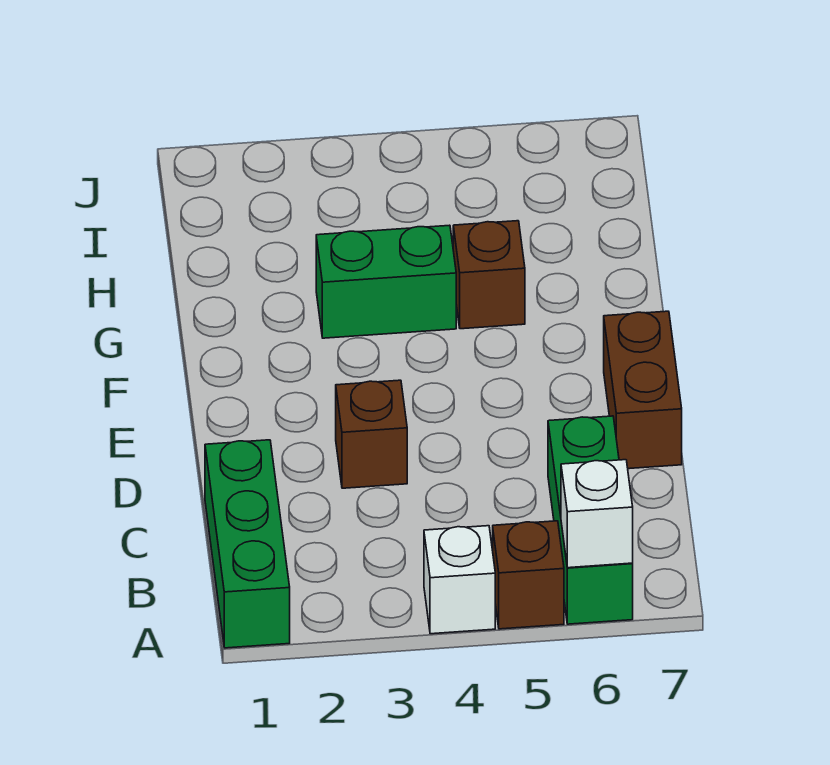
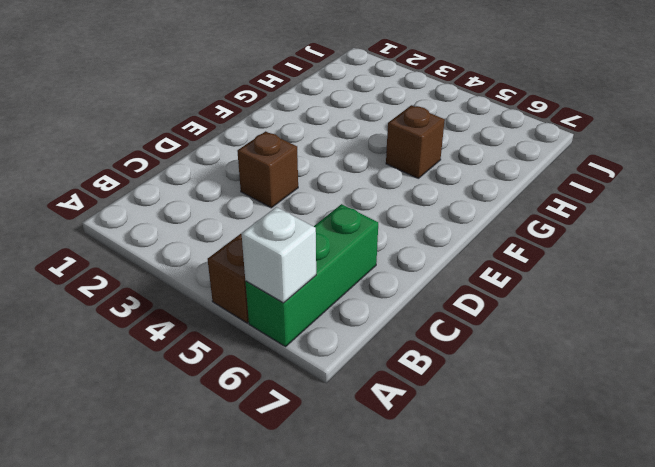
none -> green 1x3 brick [205,440,290,648]
none -> white 1x1 brick [424,526,495,634]

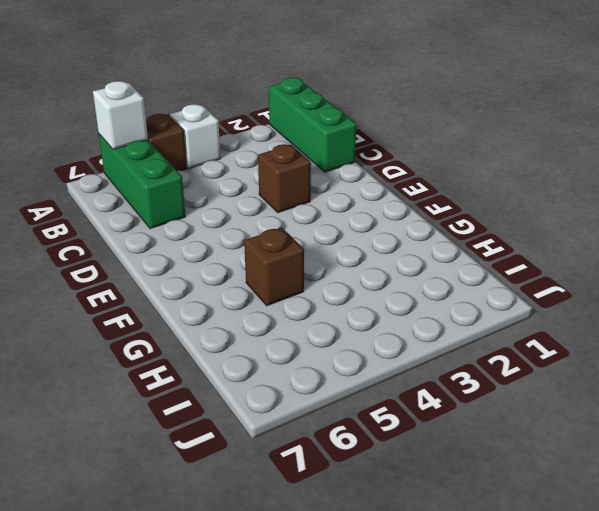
none -> brown 1x2 brick [604,311,682,469]
none -> green 1x2 brick [316,225,456,338]

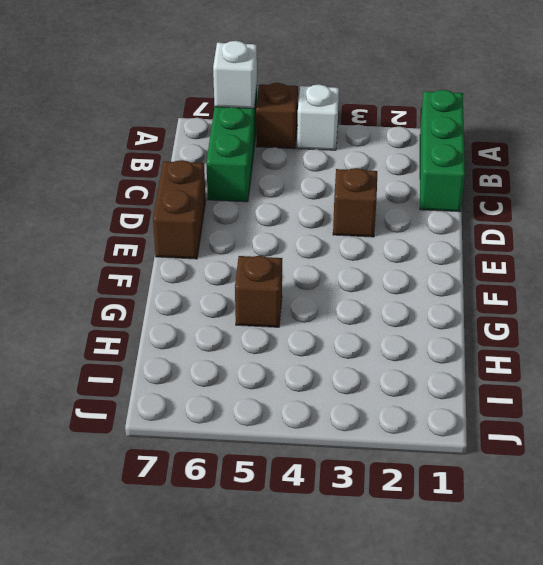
none -> green 1x2 brick [316,225,456,338]

